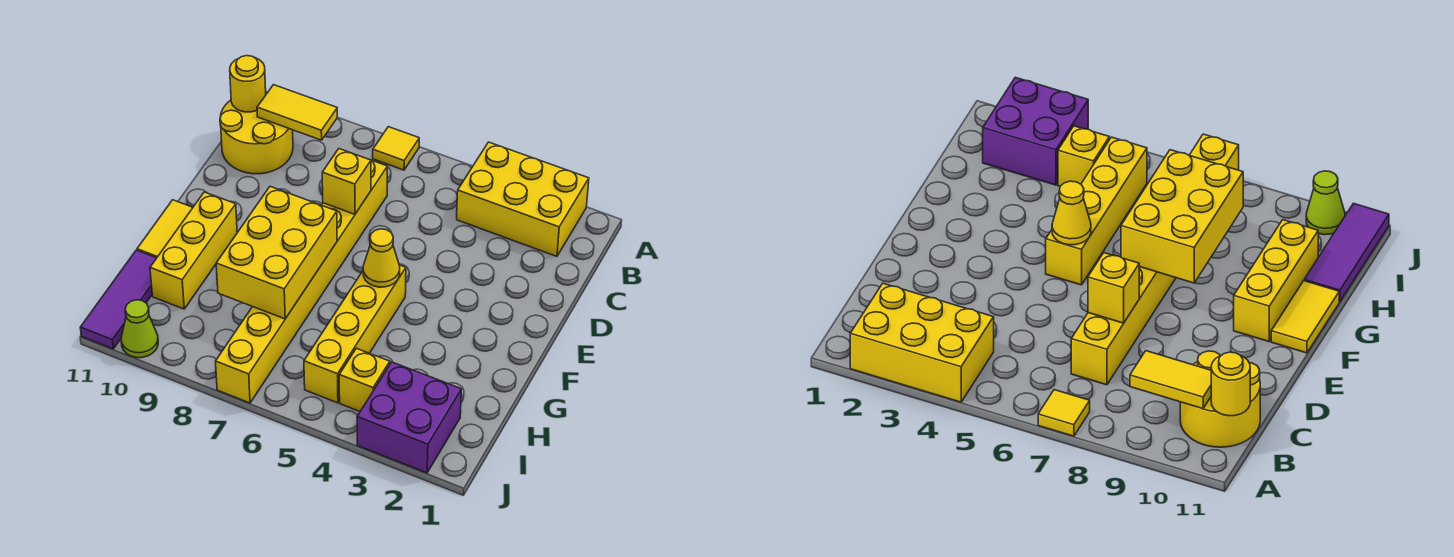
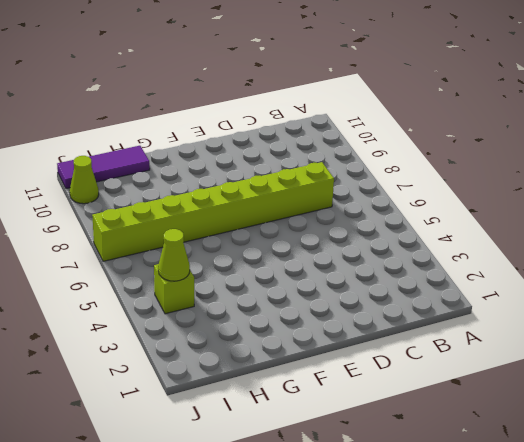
lime 1x8 brick [92,162,334,261] -> yellow 1x8 brick [215,160,387,403]
lime 1x1 brick [154,264,194,314] -> yellow 1x1 brick [339,348,390,411]
lime 1x1 cone [158,229,190,281] -> none
none -> yellow 2x3 brick [457,142,589,256]
none -> yellow 1x1 tile [373,127,419,170]
none -> yellow 2x2 round brick [220,93,293,174]

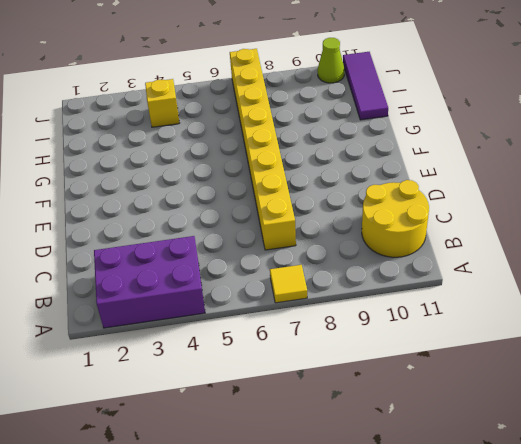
purple 2x3 brick [94,236,205,328] -> yellow 2x3 brick [457,142,589,256]
none -> yellow 1x4 brick [304,265,406,403]
none -> yellow 1x3 brick [150,192,237,309]
none -> yellow 1x2 tile [137,200,193,258]

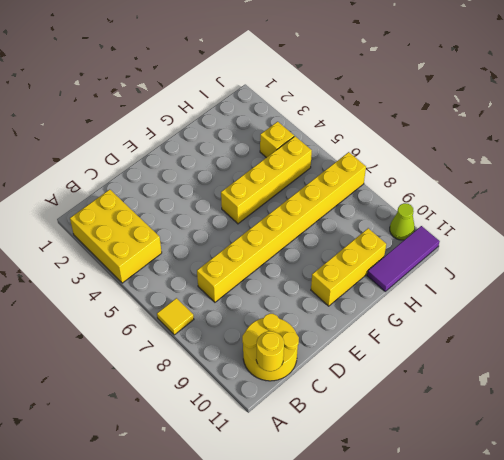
none -> yellow 1x2 tile [137,200,193,258]
none -> purple 2x2 brick [357,362,461,473]
none -> yellow 1x2 tile [257,85,337,140]

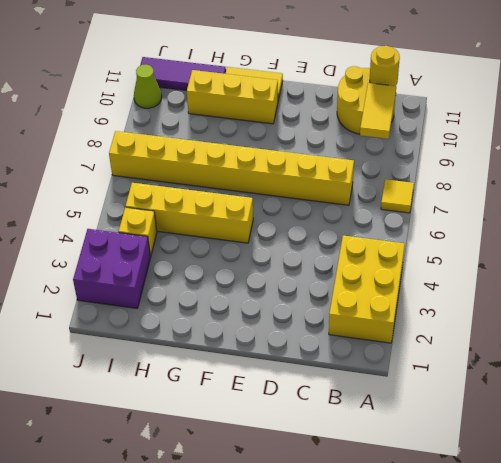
none -> yellow 1x1 brick [322,149,371,214]
none -> yellow 1x1 cone [363,229,400,287]
none -> yellow 2x3 brick [216,186,337,319]

